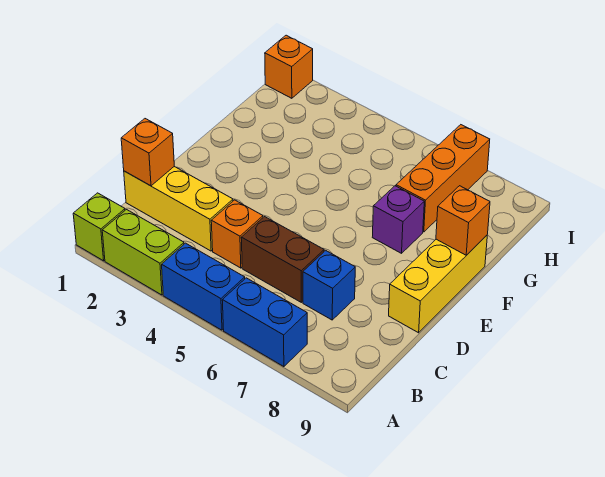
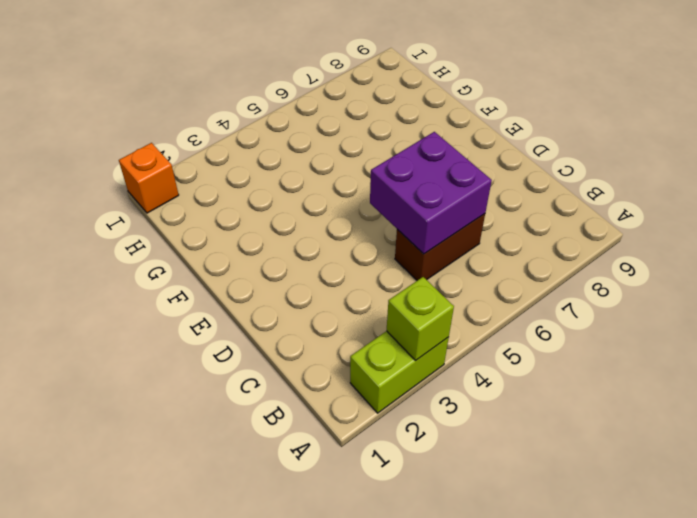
lime 1x1 brick [387,277,454,361] -> lime 1x1 brick moved to [73,193,125,261]
purple 2x2 brick [370,132,492,254] -> none
none -> blue 1x2 brick [162,243,245,330]
none -> blue 1x2 brick [222,278,307,367]
none -> yellow 1x3 brick [124,167,233,251]

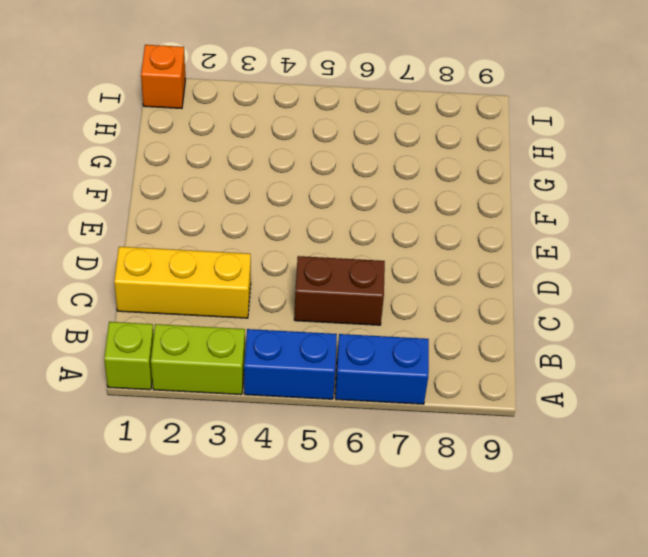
none -> orange 1x1 brick [211,200,263,268]
none -> blue 1x1 brick [303,251,355,320]
none -> yellow 1x3 brick [389,235,487,333]

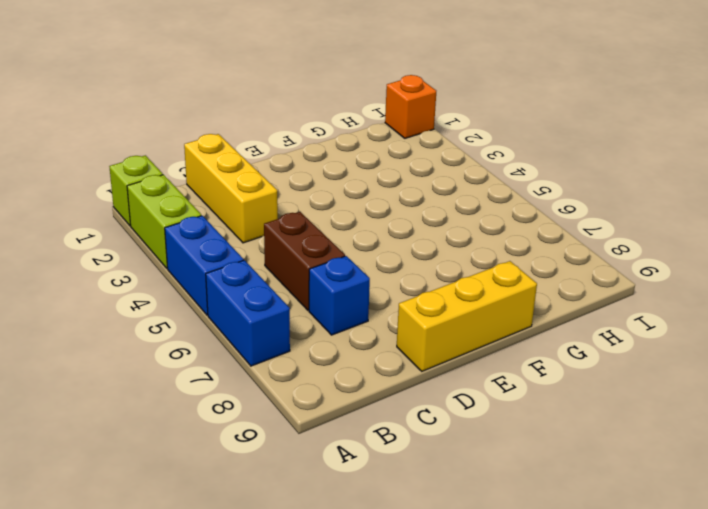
none -> orange 1x1 brick [211,200,263,268]
none -> purple 1x1 brick [372,186,424,253]
none -> orange 1x3 brick [396,125,490,232]

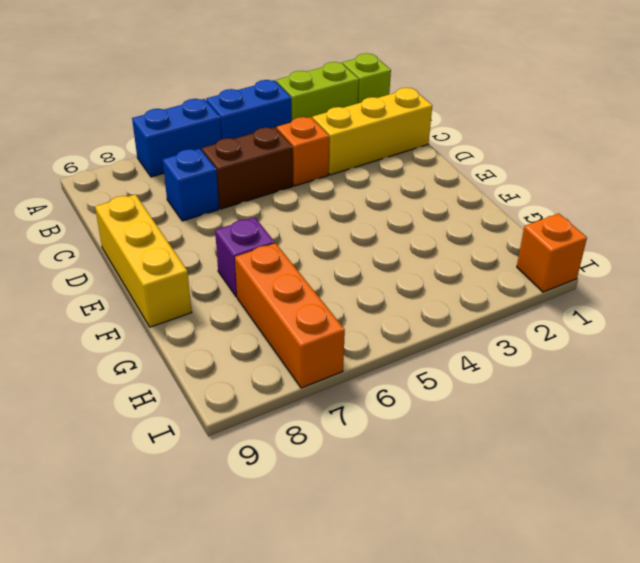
none -> orange 1x1 brick [121,119,174,186]
none -> orange 1x1 brick [436,186,490,255]

